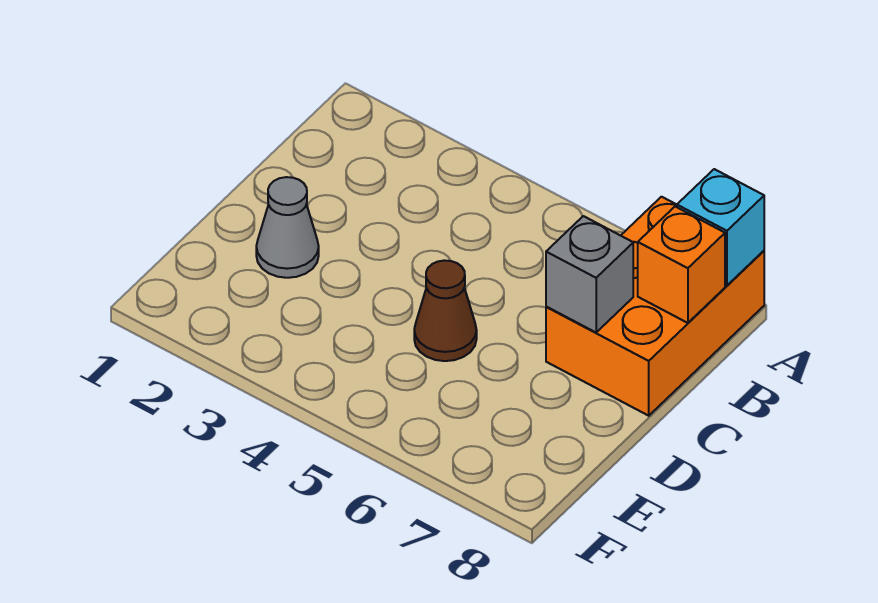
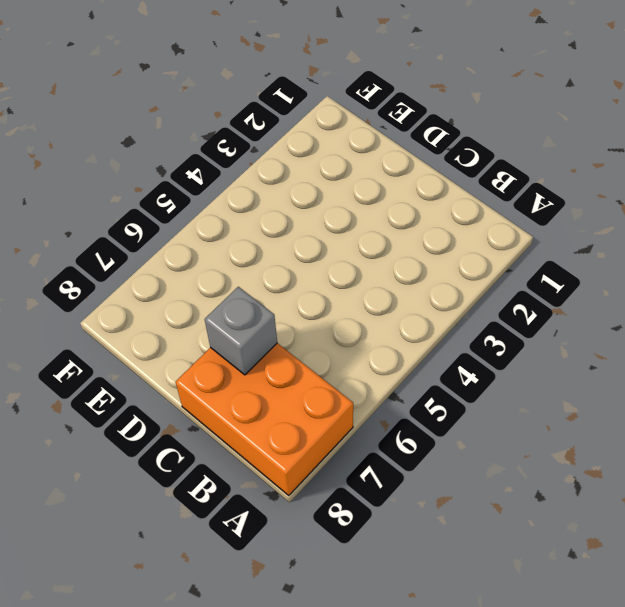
none -> grey 1x1 cone [256,177,319,278]
none -> brown 1x1 cone [414,260,477,361]

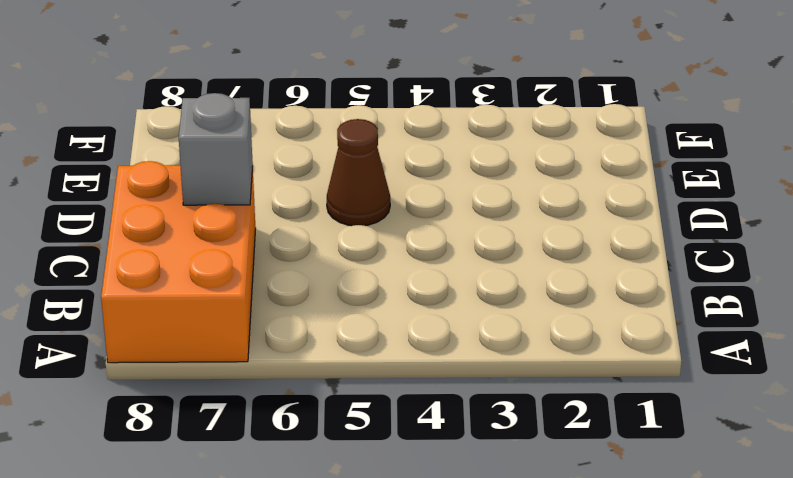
none -> grey 1x1 cone [256,177,319,278]
none -> cyan 1x1 brick [677,169,764,286]

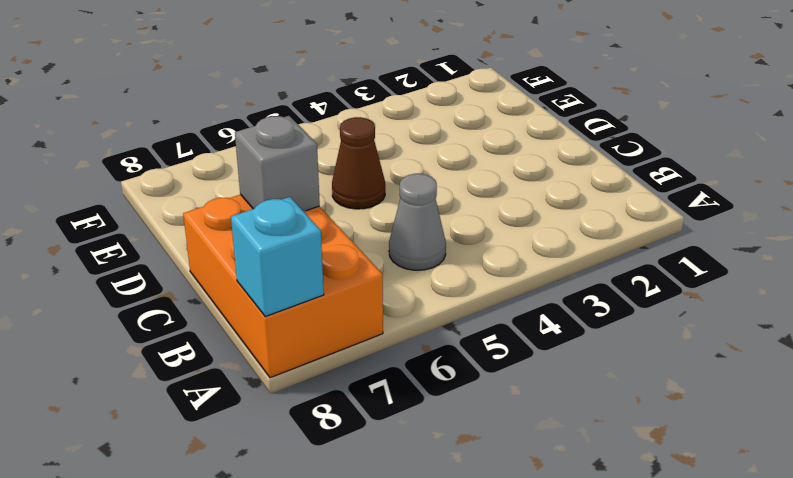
grey 1x1 cone [389,174,446,270] -> grey 1x1 cone moved to [256,177,319,278]
none -> orange 1x1 brick [638,207,725,323]

